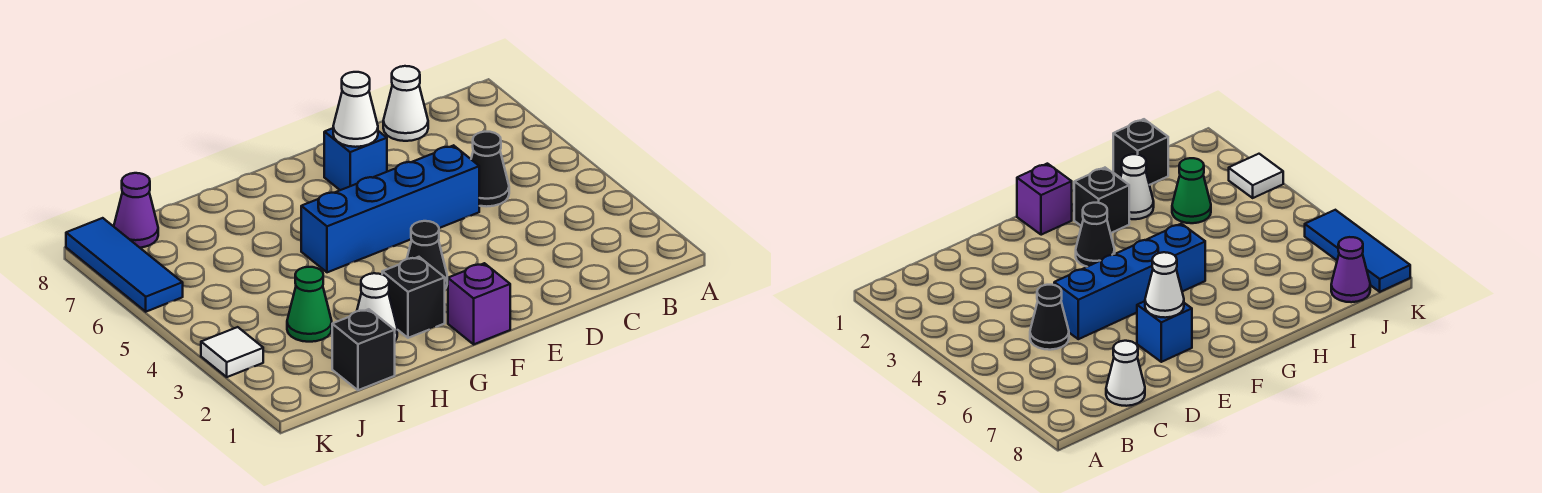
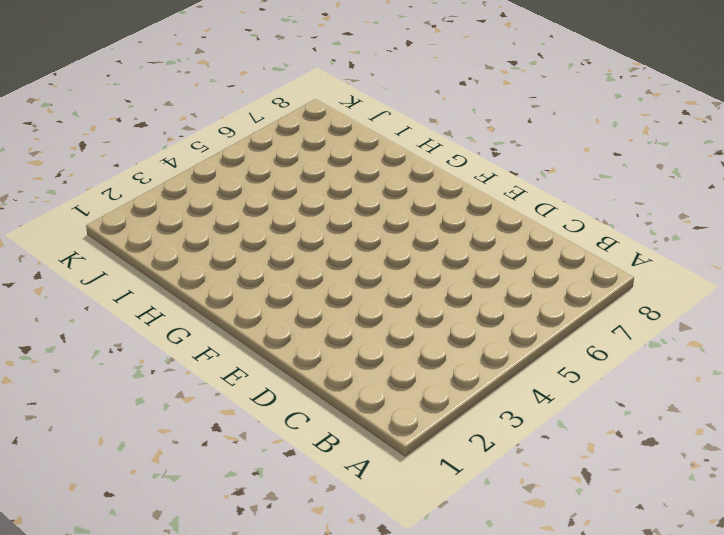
none -> black 1x1 cone [471,132,509,207]
none -> white 1x1 cone [383,66,428,141]
none -> blue 1x4 brick [301,145,479,272]

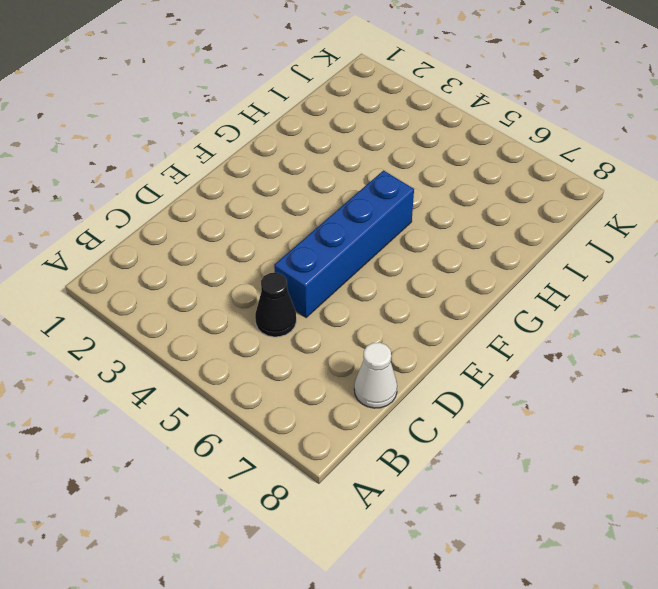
none -> blue 1x1 brick [324,128,387,190]
none -> purple 1x1 brick [448,263,510,344]
none -> black 1x1 cone [407,221,447,288]

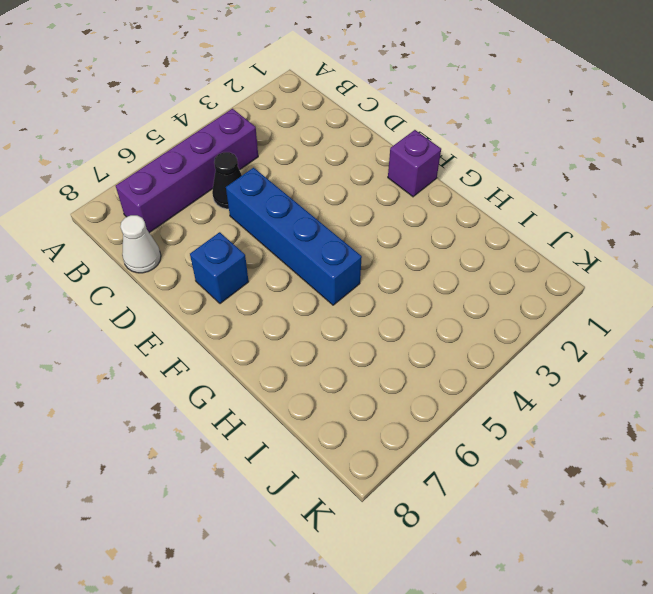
purple 1x4 brick [116,109,258,233] -> none
none -> black 1x1 cone [407,221,447,288]
none -> black 1x1 brick [382,257,445,338]
none -> white 1x1 cone [357,273,397,341]

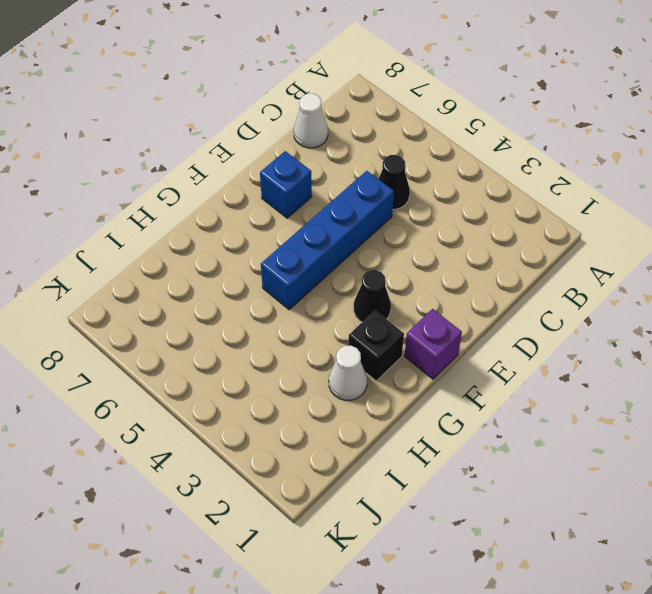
none -> black 1x1 brick [332,309,395,390]
none -> green 1x1 cone [287,267,332,342]
none -> purple 1x1 cone [114,173,158,248]

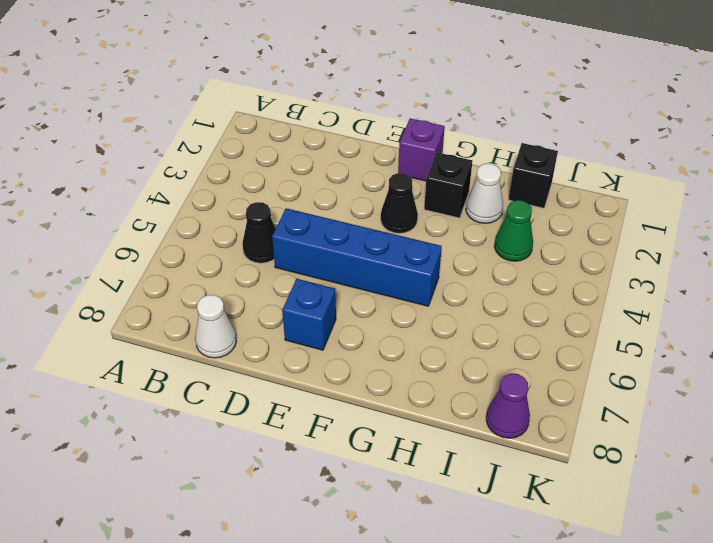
none -> white 1x1 tile [201,327,263,377]
none -> blue 1x3 tile [66,218,183,312]
none -> white 1x1 cone [333,72,378,147]

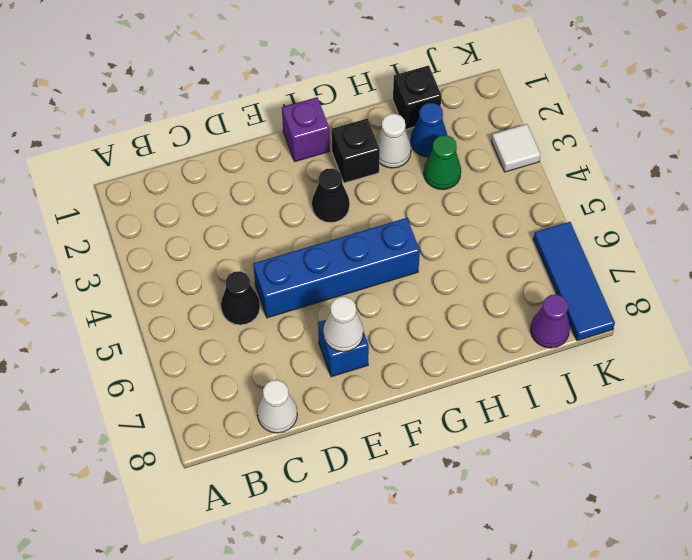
blue 1x1 cone [411,103,447,157] -> none

